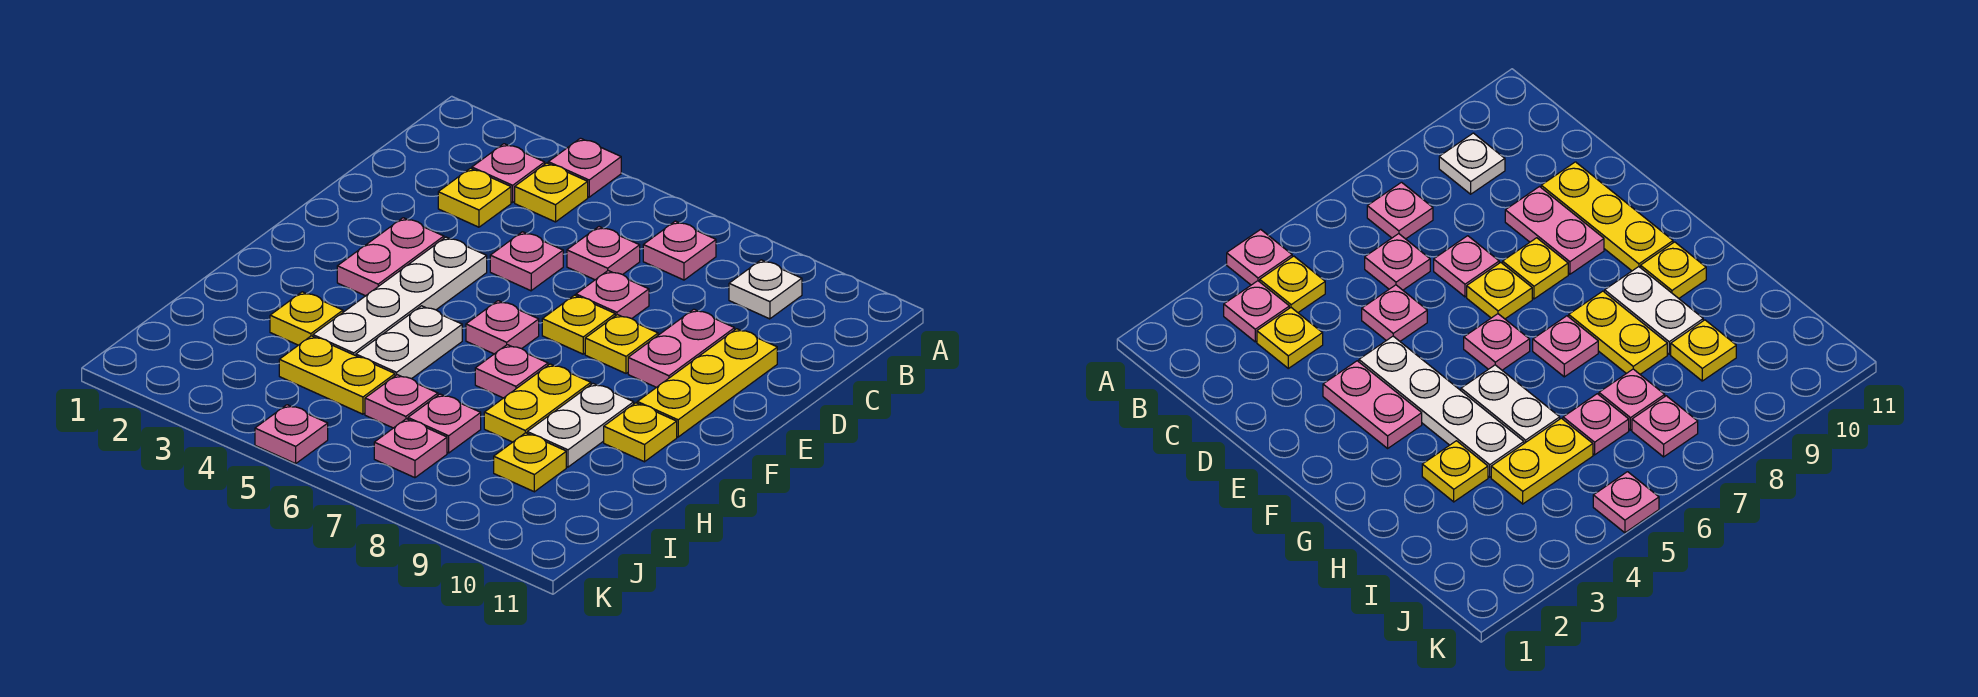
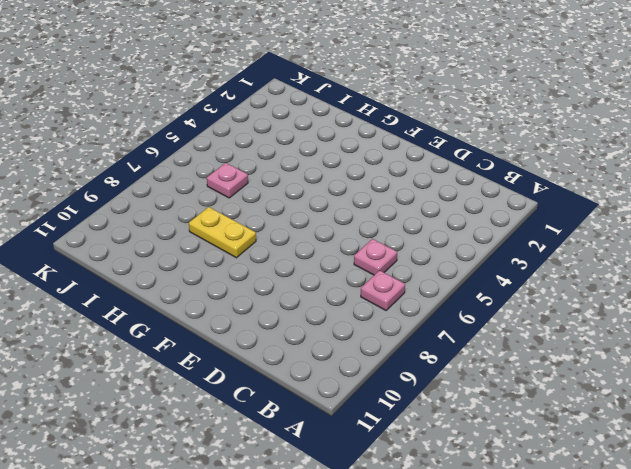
none -> pink 1x1 plate [548,138,621,197]
none -> pink 1x1 plate [472,144,545,202]
none -> yellow 1x1 plate [515,163,588,222]

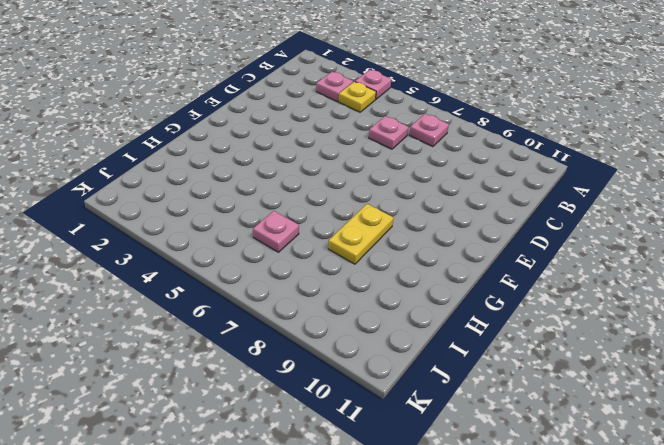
none -> white 1x1 plate [729,260,802,319]
none -> yellow 1x1 plate [438,168,511,227]
none -> pink 1x1 plate [490,232,563,291]

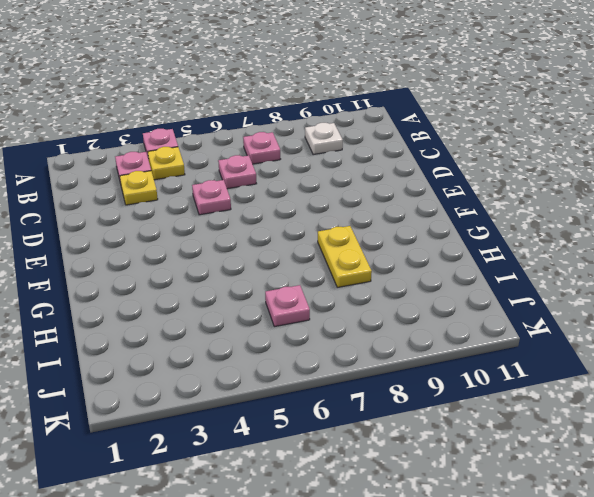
none -> pink 1x1 plate [576,271,649,319]
none -> pink 1x2 plate [628,309,735,387]
none -> yellow 1x3 plate [637,329,777,437]

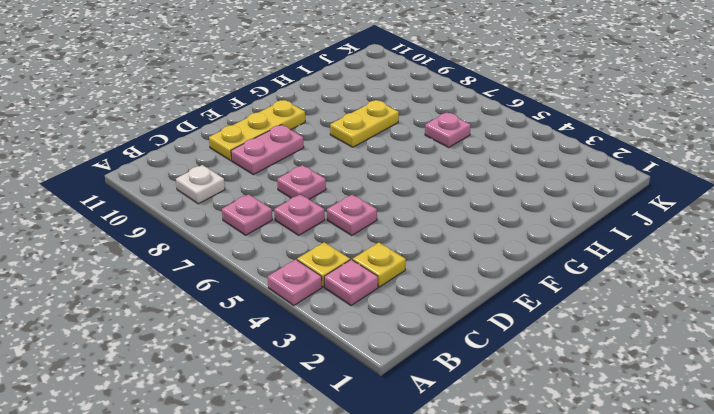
none -> pink 1x2 plate [337,218,444,296]
none -> white 1x4 plate [313,237,487,356]
none -> yellow 1x1 plate [542,295,615,354]

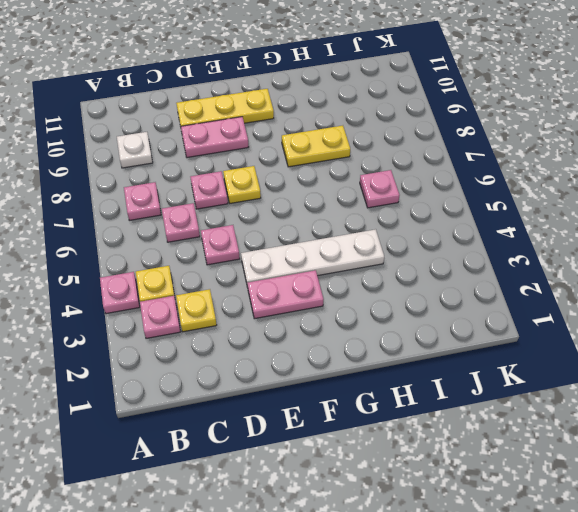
none -> yellow 1x1 plate [585,315,658,373]
none -> pink 1x1 plate [466,301,539,354]
none -> white 1x2 plate [356,306,462,379]

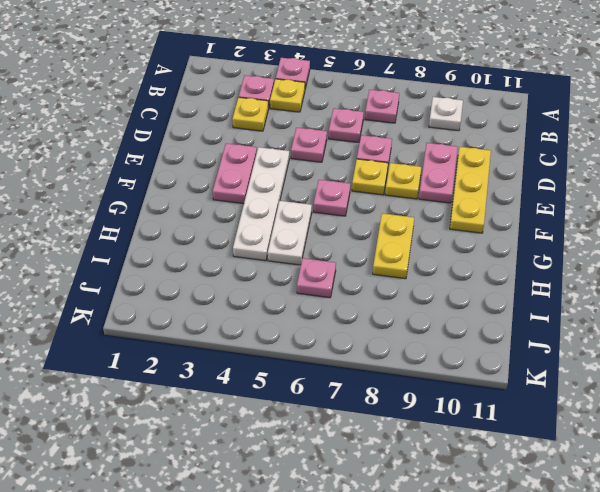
none -> pink 1x1 plate [475,345,548,398]
none -> white 1x2 plate [527,384,634,467]
none -> yellow 1x1 plate [604,403,677,462]

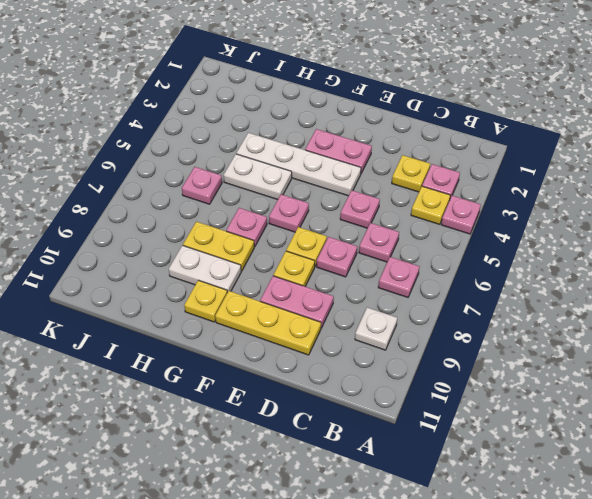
none -> yellow 1x1 plate [270,292,343,345]
none -> yellow 1x2 plate [279,336,395,414]
none -> pink 1x1 plate [408,394,481,453]

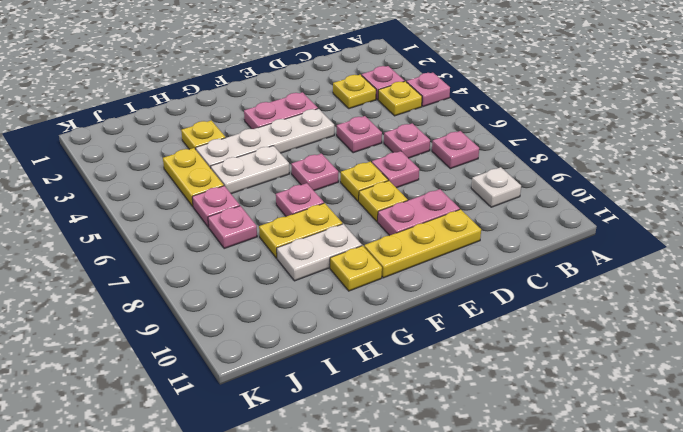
none -> yellow 1x1 plate [494,433,566,492]
none -> pink 1x1 plate [374,419,447,478]
none -> pink 1x1 plate [255,405,328,464]

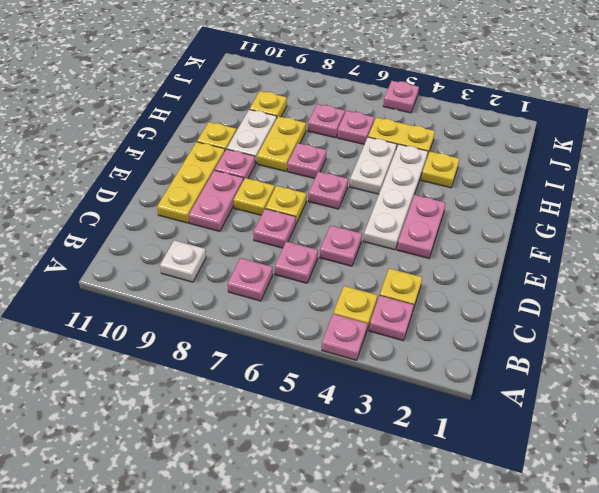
pink 1x1 plate [215,149,255,179] -> pink 1x1 plate moved to [374,419,447,478]

